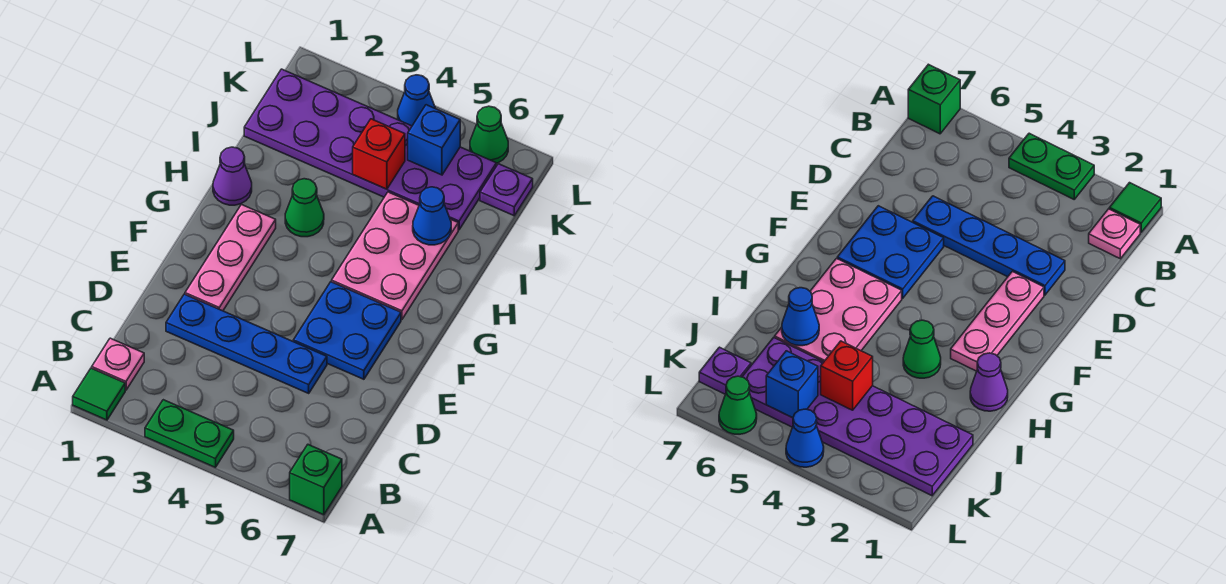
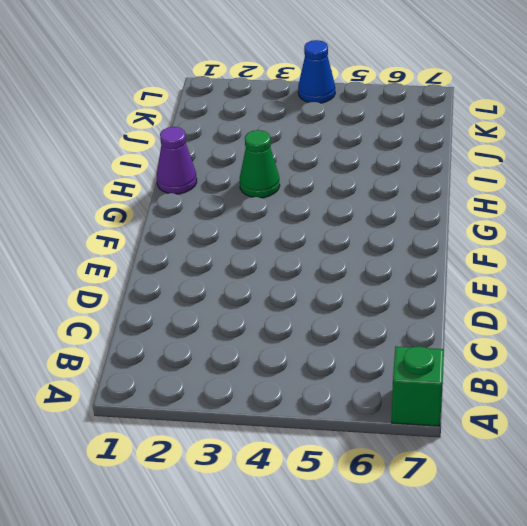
none -> green 1x1 tile [73,368,125,420]
none -> green 1x2 plate [145,400,234,467]
none -> pink 1x1 plate [92,338,144,390]

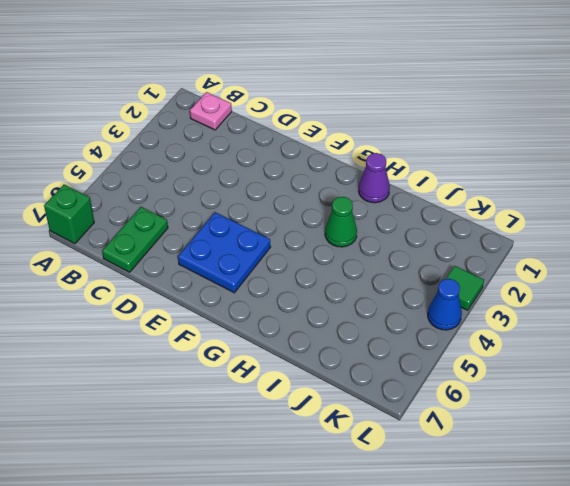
green 1x2 plate [102,207,168,272] -> green 1x2 plate moved to [145,400,234,467]
green 1x1 tile [446,266,484,310] -> green 1x1 tile moved to [73,368,125,420]
none -> blue 1x4 plate [166,294,327,393]
none -> pink 1x3 plate [185,205,276,311]
none -> pink 2x3 plate [332,192,458,320]

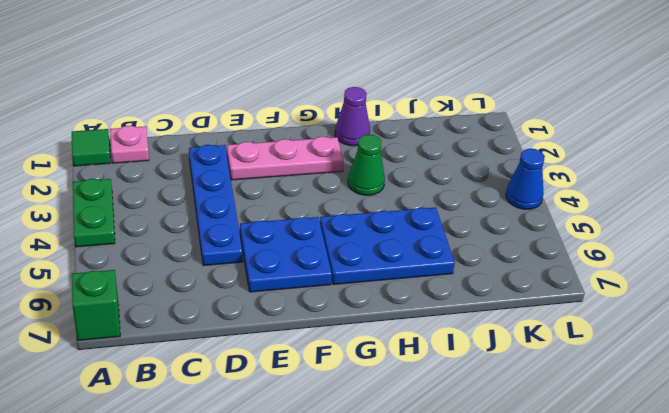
blue 2x3 plate [320,207,455,285] -> pink 2x3 plate [332,192,458,320]
none -> purple 2x6 plate [244,69,496,230]
none -> purple 1x1 plate [480,164,533,216]
none -> green 1x1 cone [470,106,508,163]

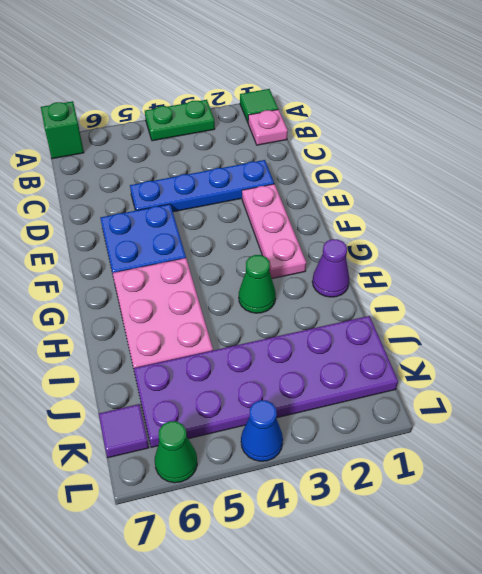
purple 1x1 tile [99,404,149,458] -> purple 1x1 plate [480,164,533,216]
none -> blue 1x1 cone [413,187,451,245]
none -> red 1x1 brick [353,119,405,189]
none -> blue 1x1 brick [408,105,460,175]

